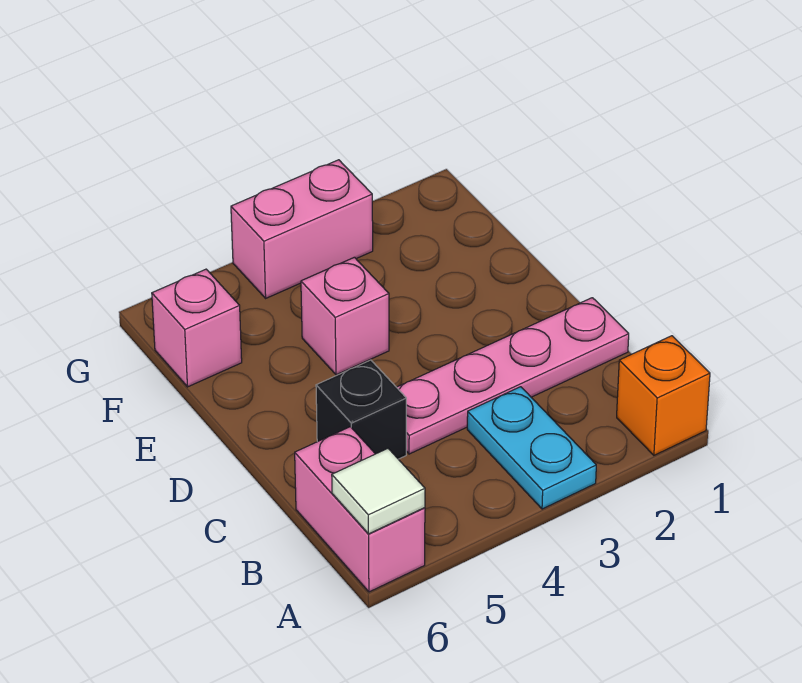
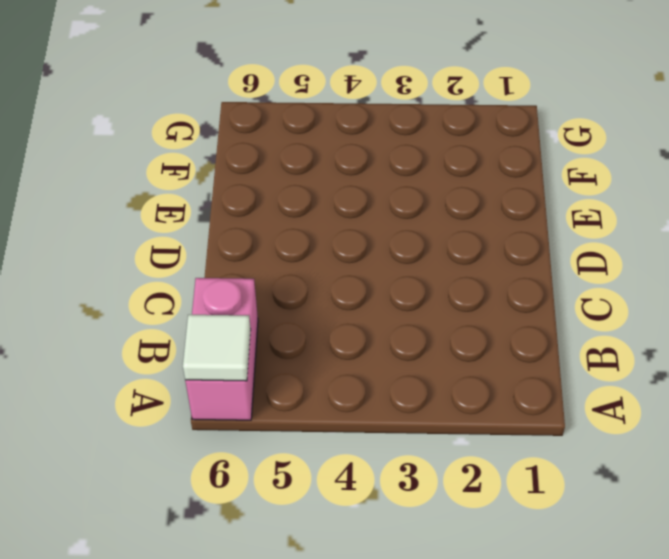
none -> orange 1x1 brick [617,336,710,455]
none -> cyan 1x2 plate [467,387,596,509]

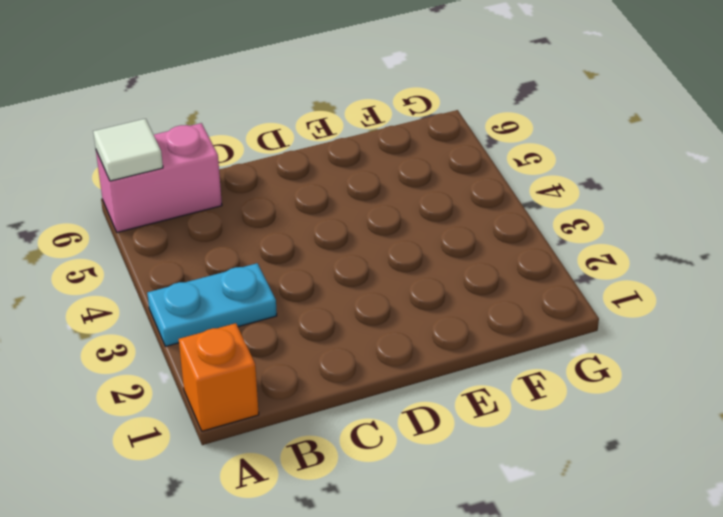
none -> pink 1x4 plate [397,298,629,454]
none -> black 1x1 brick [316,360,406,459]

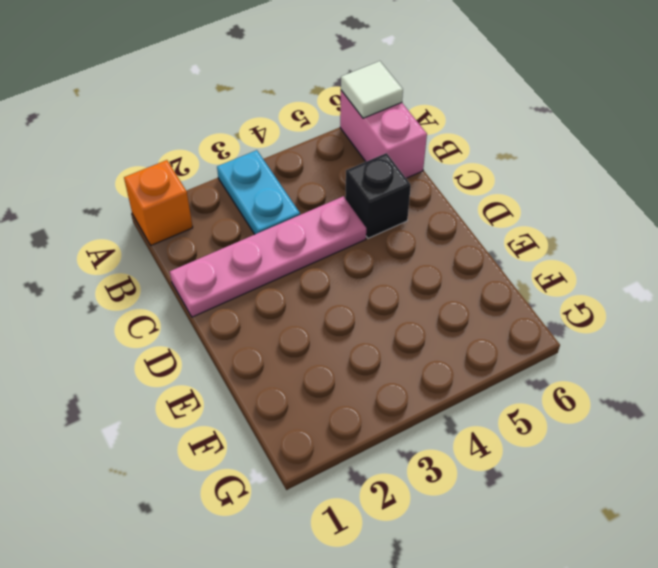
none -> pink 1x1 brick [301,257,389,375]
none -> pink 1x1 brick [152,269,242,387]

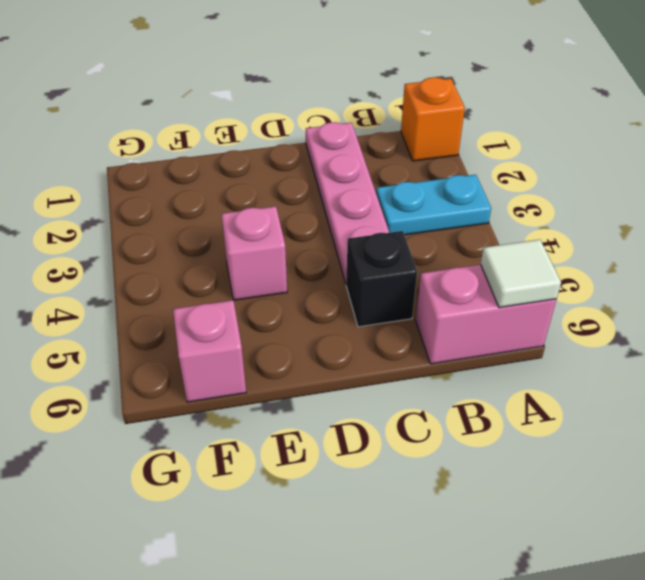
none -> pink 1x2 brick [231,160,373,298]

